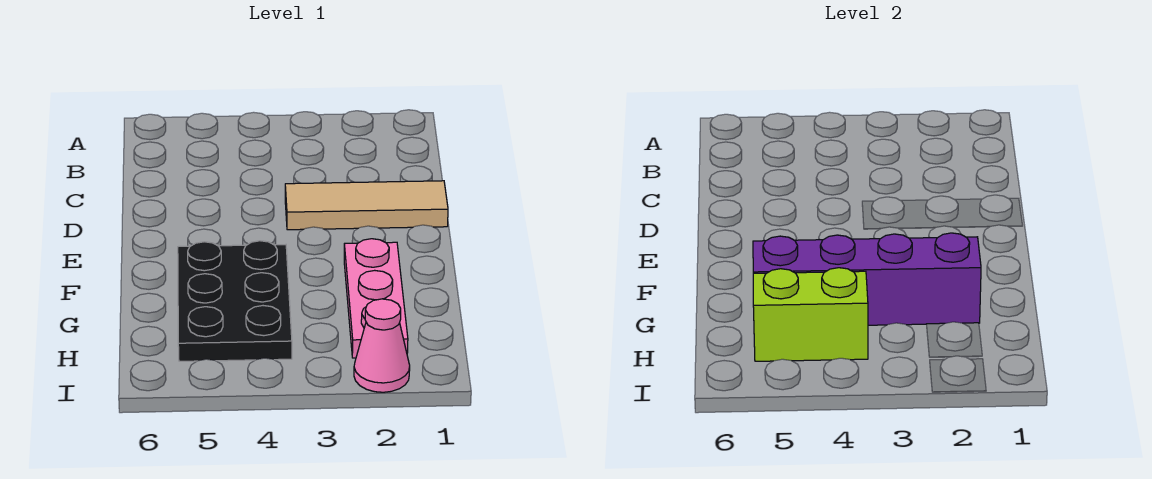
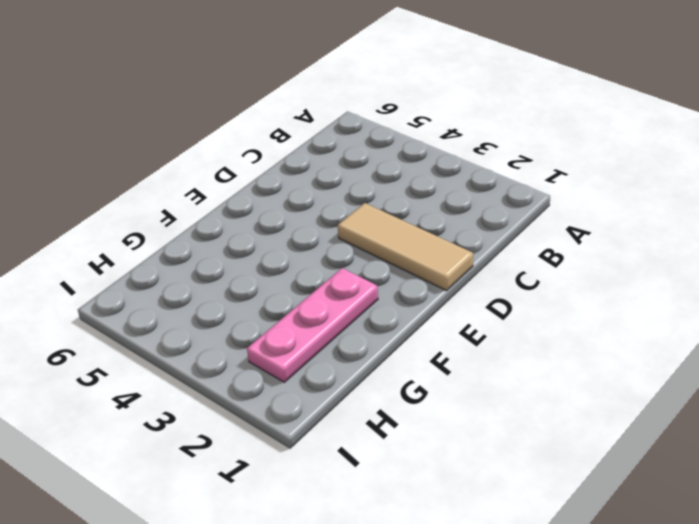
none -> black 2x3 plate [178,241,292,361]
none -> pink 1x1 cone [354,299,410,392]

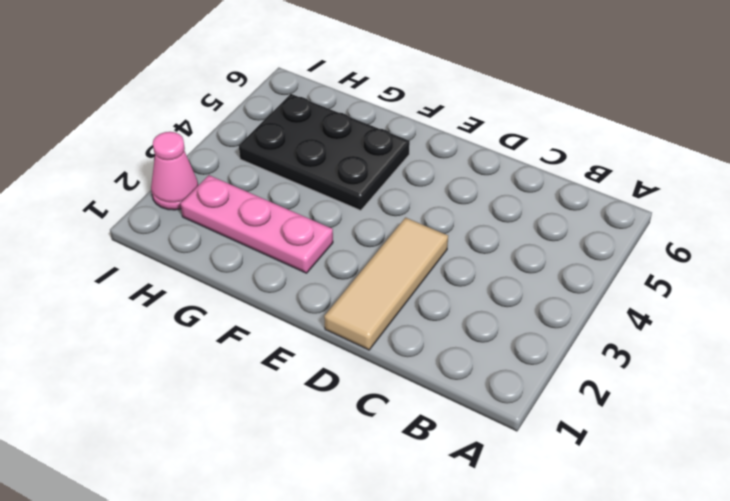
none -> purple 1x4 brick [753,233,981,325]
none -> lime 1x2 brick [753,268,868,361]

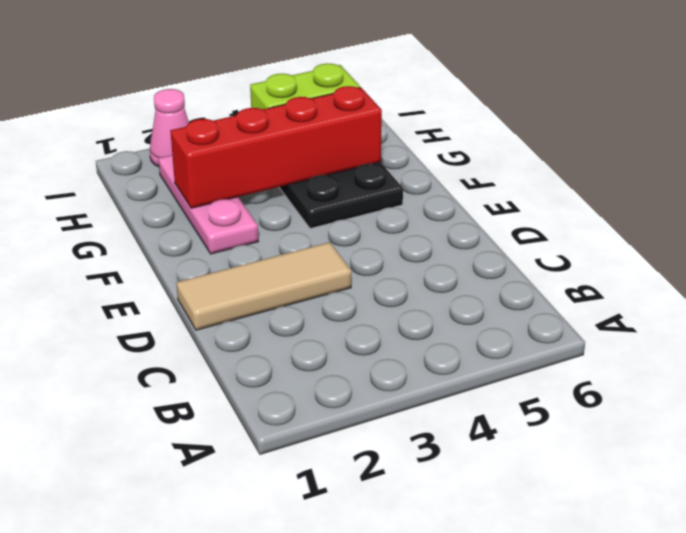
red 1x4 brick [170,86,382,208] -> purple 1x4 brick [753,233,981,325]

